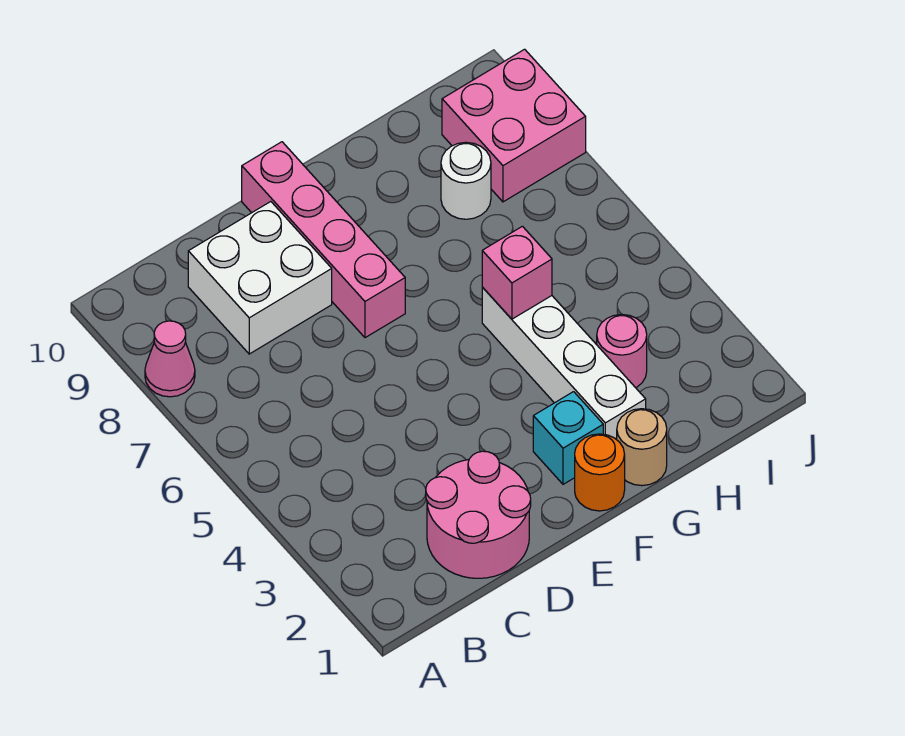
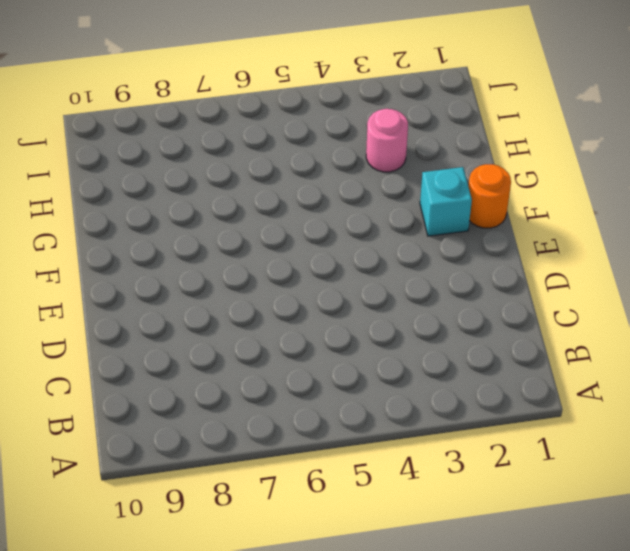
none -> pink 1x1 cone [145,321,195,397]
none -> pink 2x2 round brick [426,451,531,578]
none -> white 2x2 brick [188,202,332,354]

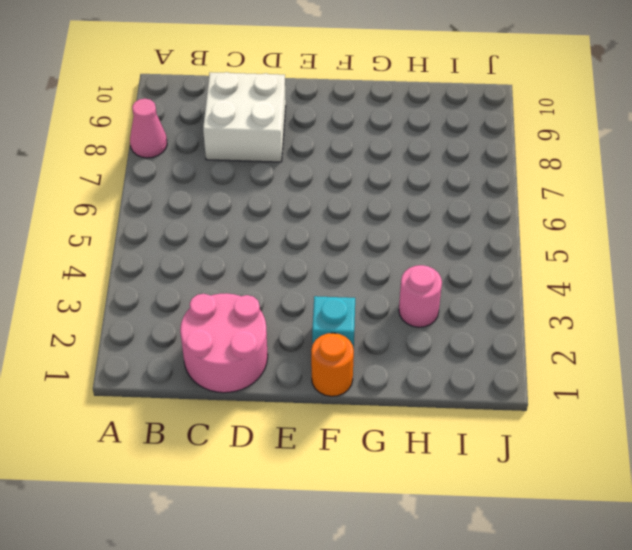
none -> pink 1x4 brick [242,142,405,338]
none -> tan 1x1 round brick [617,409,667,486]
none -> white 1x4 brick [482,287,646,440]

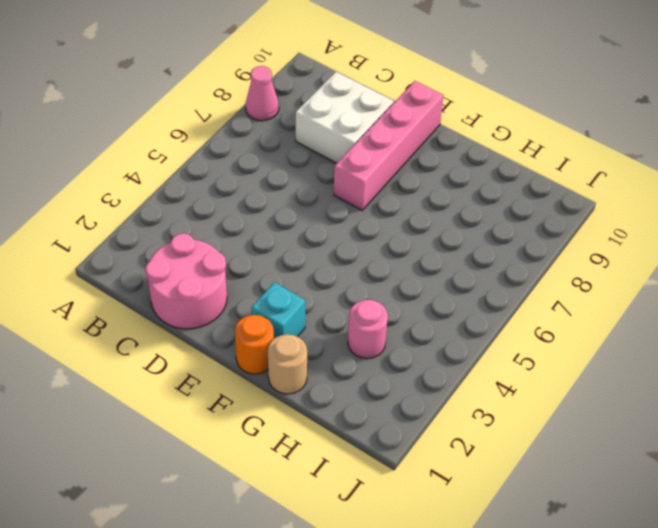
none -> white 1x4 brick [482,287,646,440]
none -> white 1x1 round brick [441,142,491,219]
none -> pink 2x2 brick [442,49,586,202]

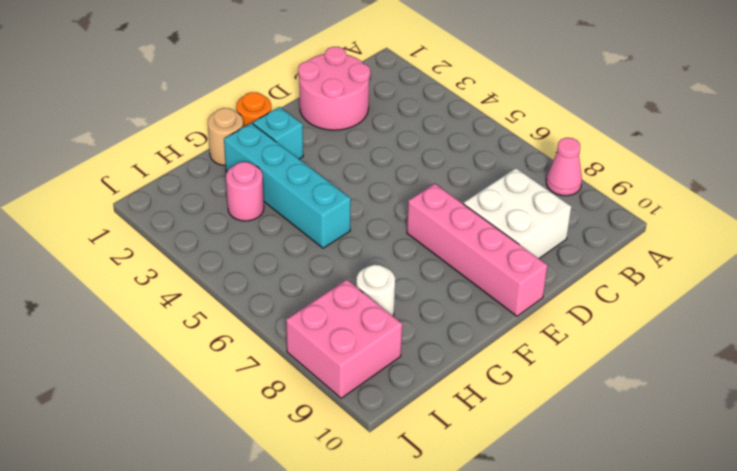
cyan 1x4 brick [224,123,351,248] -> white 1x4 brick [482,287,646,440]
none -> pink 1x1 brick [482,226,552,319]

